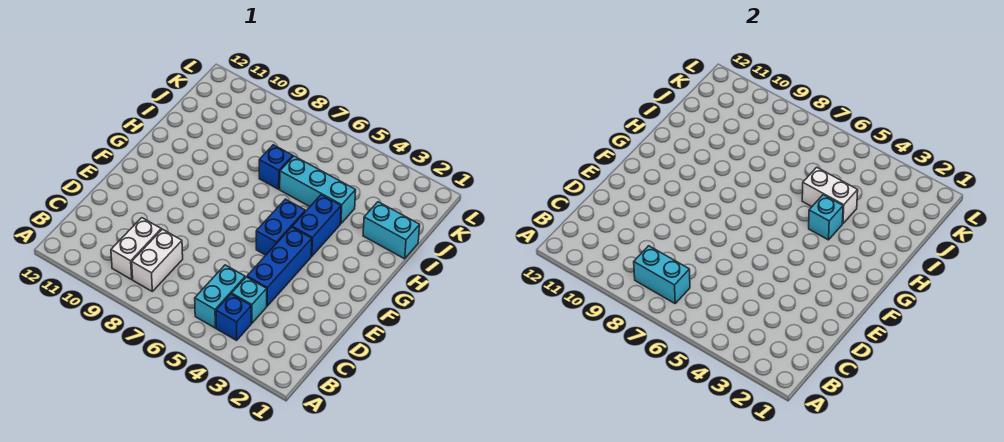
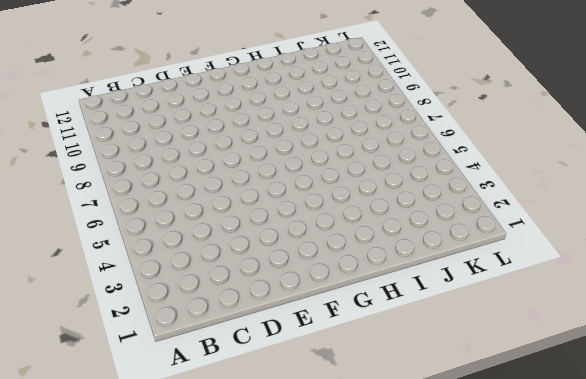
none -> blue 1x1 brick [216,294,251,340]
none -> cyan 1x2 brick [195,265,245,328]
none -> white 1x2 brick [132,229,183,291]

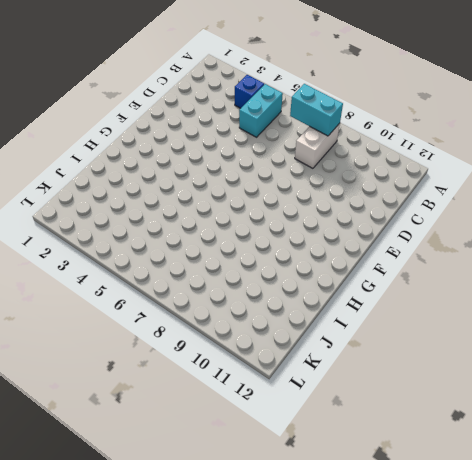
none -> white 1x2 brick [111,218,161,279]
none -> cyan 1x1 brick [232,277,267,323]
none -> blue 1x3 brick [247,227,312,306]

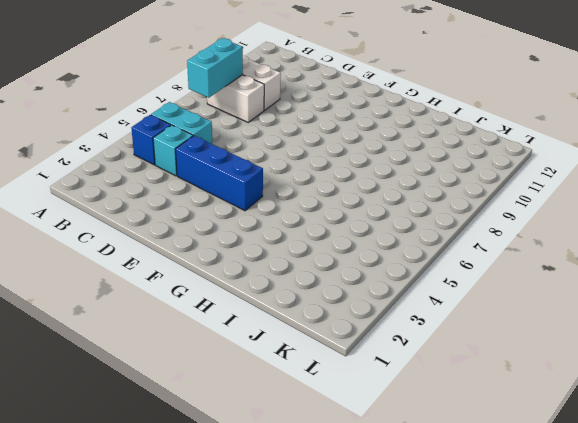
none -> blue 1x2 brick [256,199,305,255]
none -> blue 1x2 brick [292,195,341,256]
none -> cyan 1x2 brick [363,202,420,259]

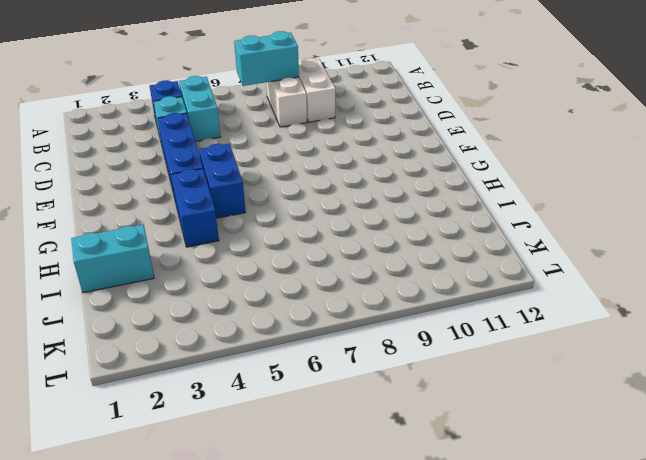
none -> cyan 1x3 brick [280,156,356,224]
none -> blue 1x1 brick [259,145,293,189]
none -> cyan 1x1 brick [809,195,843,240]

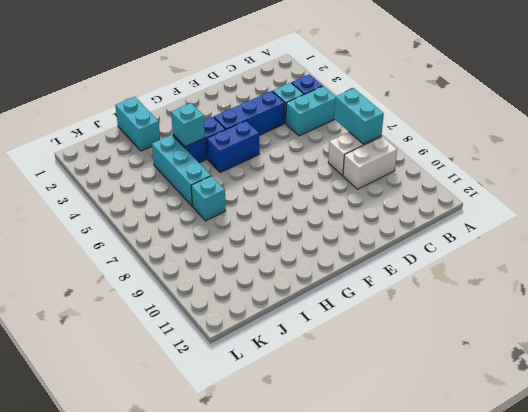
cyan 1x1 brick [191,176,226,221] -> blue 1x1 brick [259,145,293,189]
none -> white 1x2 brick [802,167,858,224]

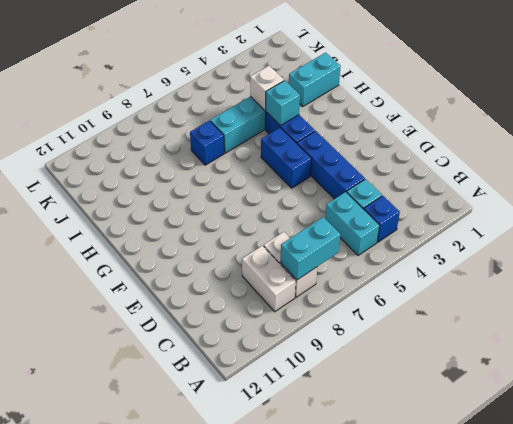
white 1x1 brick [250,66,284,110] -> white 1x2 brick [802,167,858,224]

